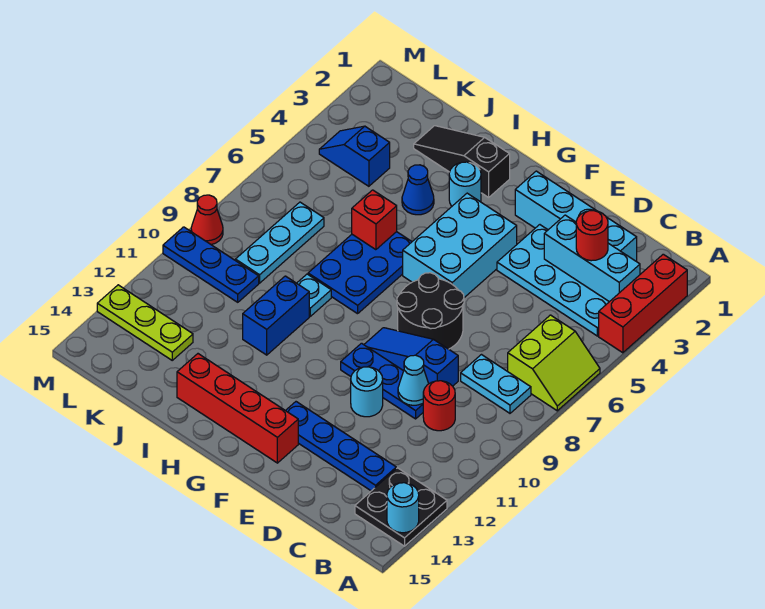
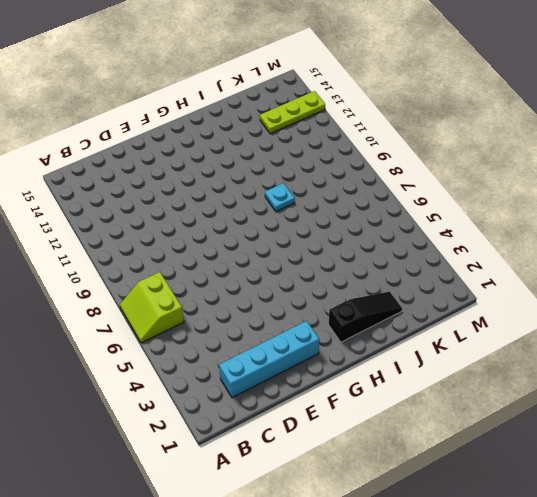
none -> red 1x3 brick [599,254,687,353]
none -> black 2x2 plate [355,468,447,546]
none -> cyan 2x4 plate [497,225,609,336]
none -> cyan 1x2 plate [461,355,531,413]

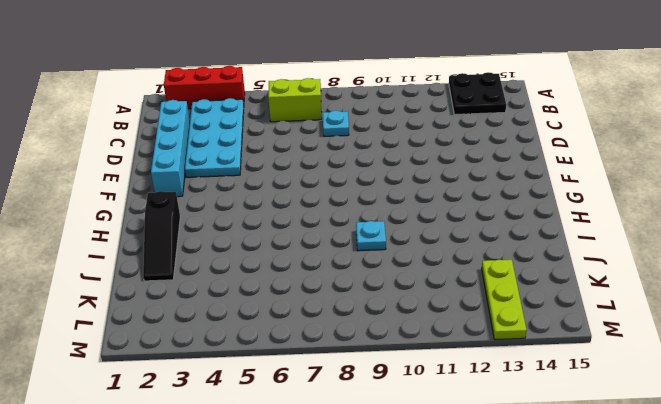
cyan 1x1 plate [323,110,349,136] -> cyan 1x2 plate [461,355,531,413]
none -> red 1x1 round brick [423,381,455,431]
none -> blue 1x4 plate [285,402,396,491]
none -> blue 1x3 slope [364,328,458,386]
none -> blue 1x3 plate [341,343,423,419]

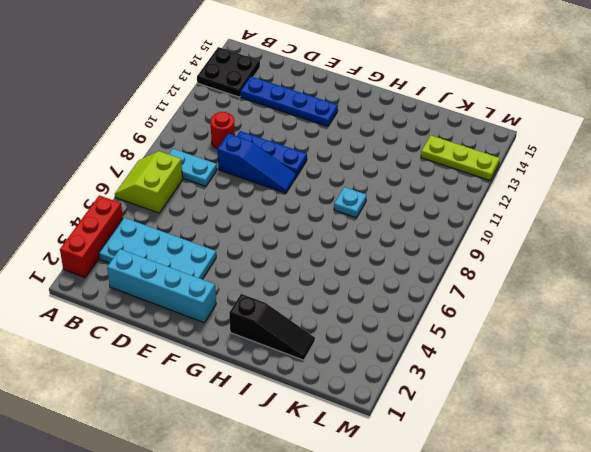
none -> black 2x2 round brick [397,273,464,349]
none -> cyan 1x1 round brick [351,367,383,417]
none -> cyan 2x3 brick [403,193,517,298]
none -> red 1x4 brick [177,354,298,463]

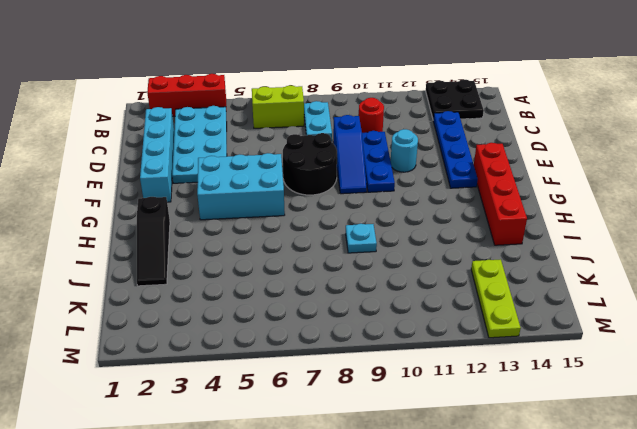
none -> cyan 1x1 round brick [449,162,481,206]
none -> blue 2x3 plate [308,232,412,314]
none -> blue 1x1 cone [402,165,434,215]
none -> blue 1x2 brick [243,276,309,355]

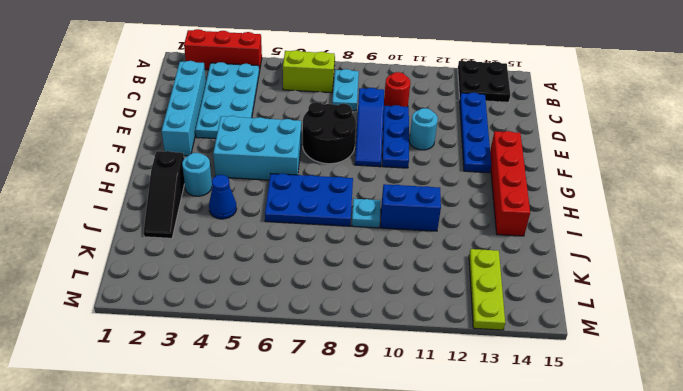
none -> blue 1x2 slope [319,126,390,186]
none -> cyan 1x3 plate [235,202,324,283]
none -> blue 1x3 plate [163,227,259,302]
none -> red 1x1 cone [191,195,223,245]

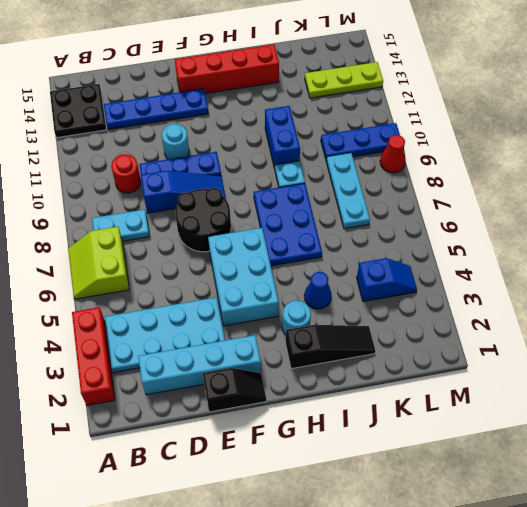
black 1x2 slope [203,368,266,412] -> none
none -> cyan 1x1 round brick [387,483,419,533]
none -> cyan 1x3 brick [544,215,640,302]
none -> cyan 1x1 cone [398,355,429,405]
none -> red 1x1 brick [352,190,397,250]

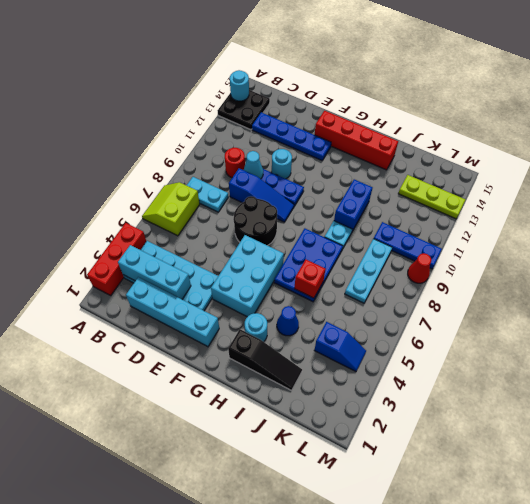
none -> red 1x1 round brick [576,211,608,261]

